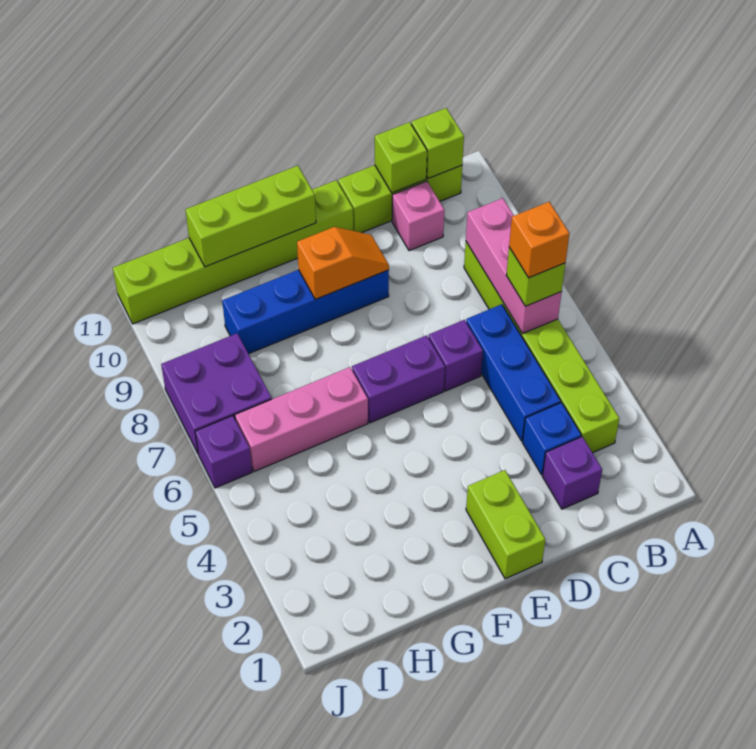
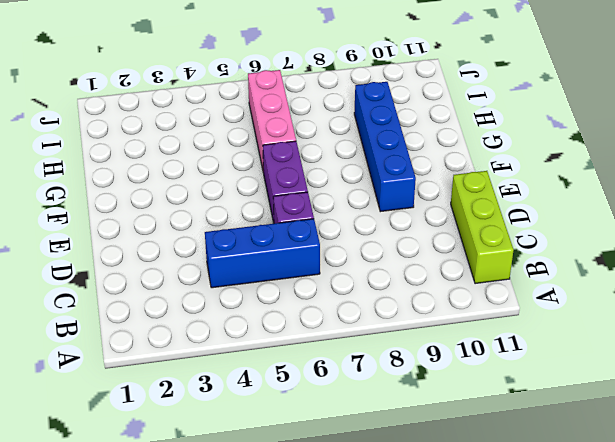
none -> lime 1x6 brick [464,242,619,453]
none -> purple 1x1 brick [543,437,602,509]
none -> blue 1x1 brick [523,403,581,475]

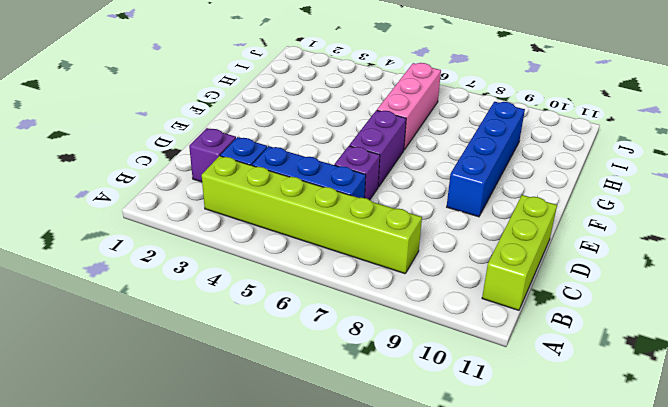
none -> pink 1x1 brick [392,181,444,251]
none -> lime 1x2 brick [466,470,545,579]
none -> lime 1x6 brick [113,180,353,324]

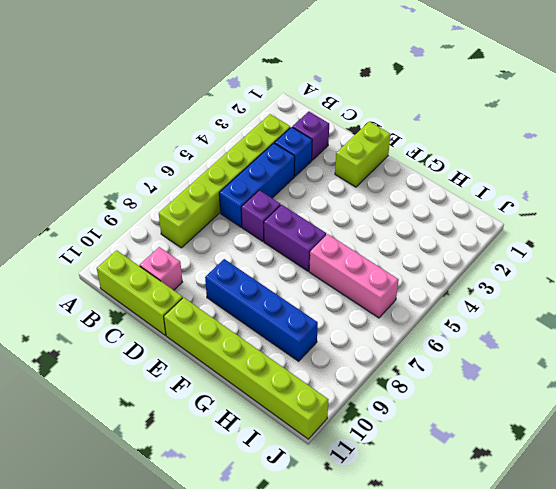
none -> purple 2x2 brick [161,333,272,453]
none -> purple 1x1 brick [195,416,252,488]
none -> pink 1x3 brick [466,198,562,334]

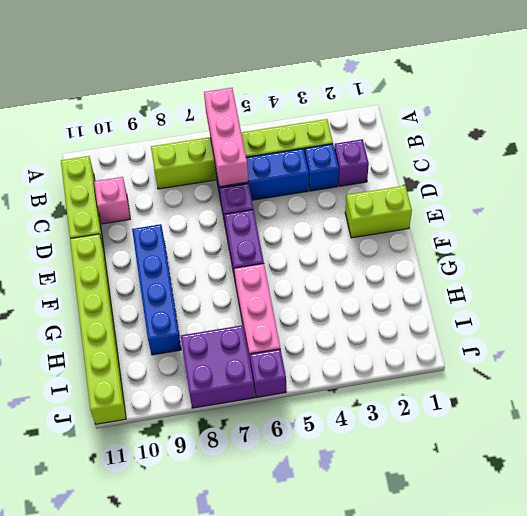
pink 1x3 brick [204,88,248,187] -> pink 1x3 brick turned to [466,198,562,334]
none -> lime 1x1 brick [411,108,464,179]
none -> lime 1x1 brick [375,122,427,193]
none -> orange 1x2 slope [297,227,389,299]

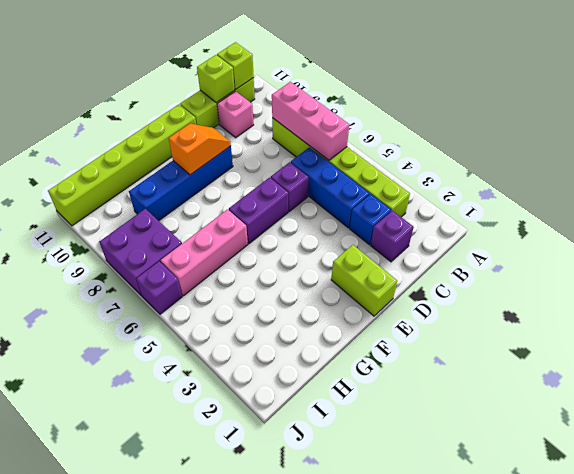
none -> lime 1x3 brick [185,166,316,267]
none -> lime 1x1 brick [506,247,565,306]
none -> orange 1x1 brick [509,202,569,278]

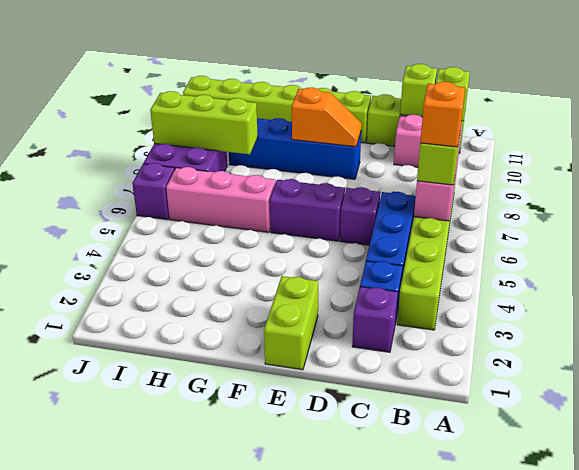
lime 1x3 brick [150,91,258,154] -> lime 1x3 brick moved to [185,166,316,267]

